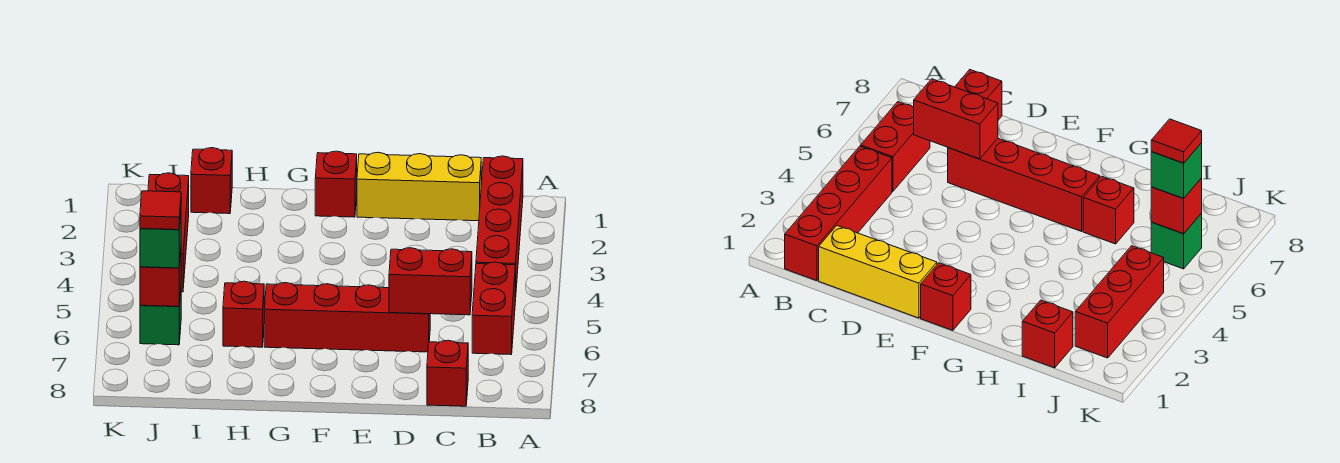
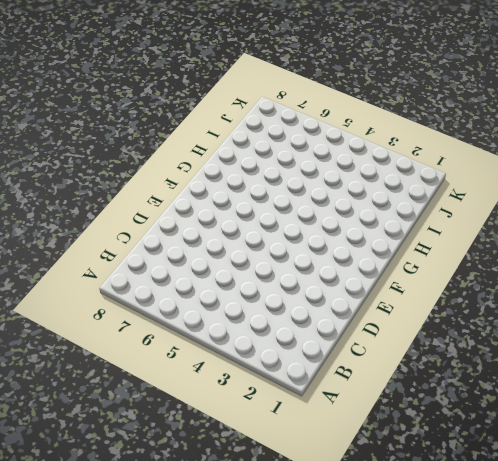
none -> red 1x4 brick [476,156,523,301]
none -> red 1x2 brick [472,262,515,355]
none -> yellow 1x3 brick [357,152,481,221]

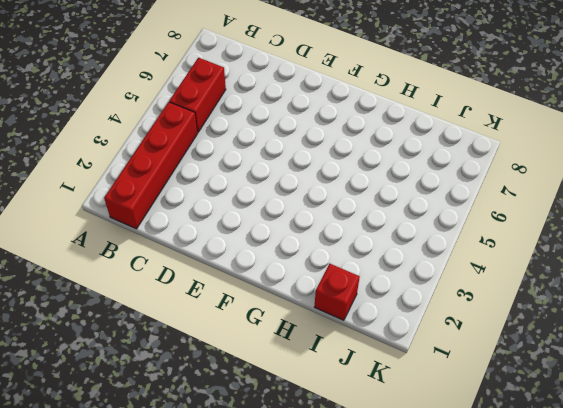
none -> yellow 1x3 brick [357,152,481,221]
none -> red 1x1 brick [427,340,468,406]
none -> red 1x4 brick [264,283,430,352]

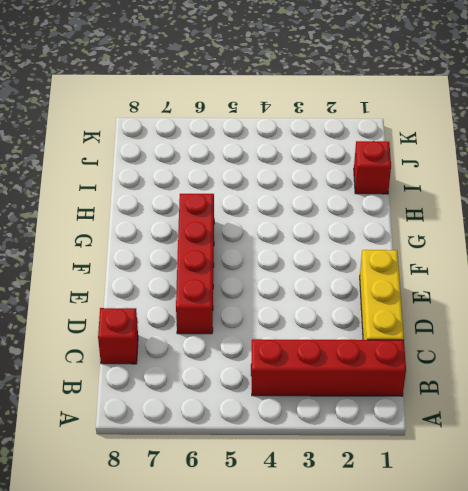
none -> red 1x2 brick [472,262,515,355]
none -> red 1x1 brick [315,151,357,217]
none -> red 1x1 brick [223,281,264,347]

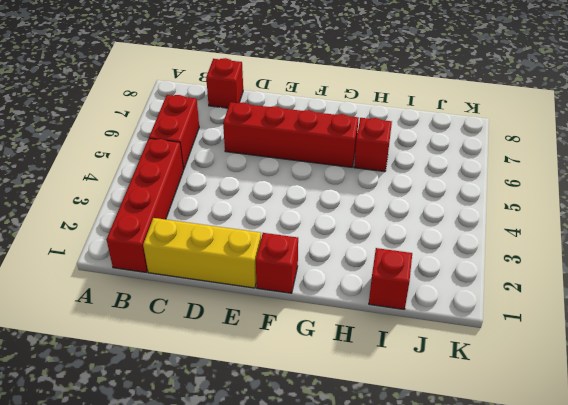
none -> red 1x3 brick [148,173,189,292]
none -> green 1x1 brick [140,292,181,345]
none -> red 1x2 brick [389,248,472,315]

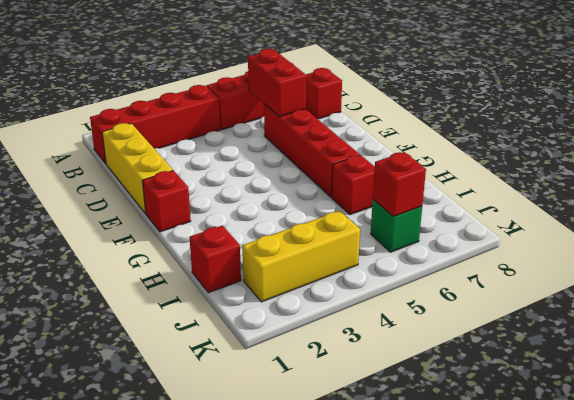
yellow 1x3 brick [242,211,360,302] -> red 1x3 brick [148,173,189,292]
none -> green 1x1 brick [140,215,181,268]
none -> red 1x1 tile [140,191,181,230]

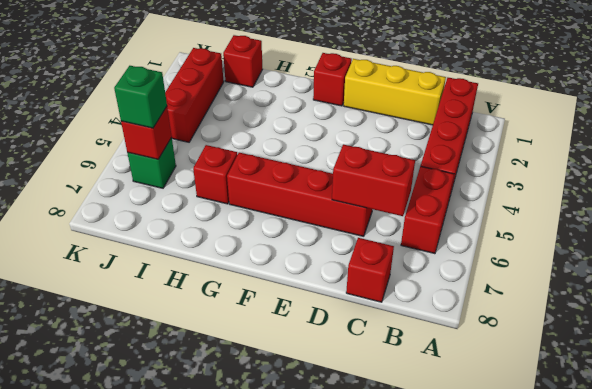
none -> red 1x1 tile [140,191,181,230]

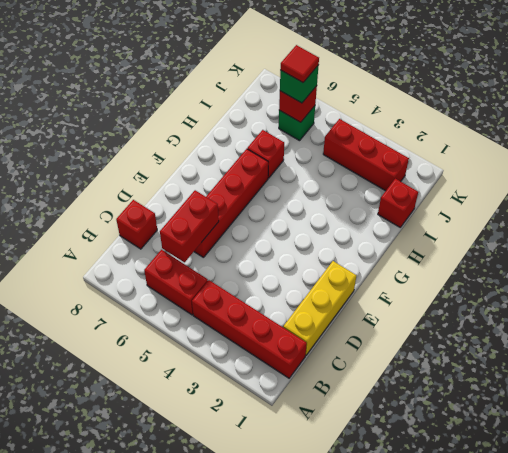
none -> red 1x1 brick [315,151,357,217]

